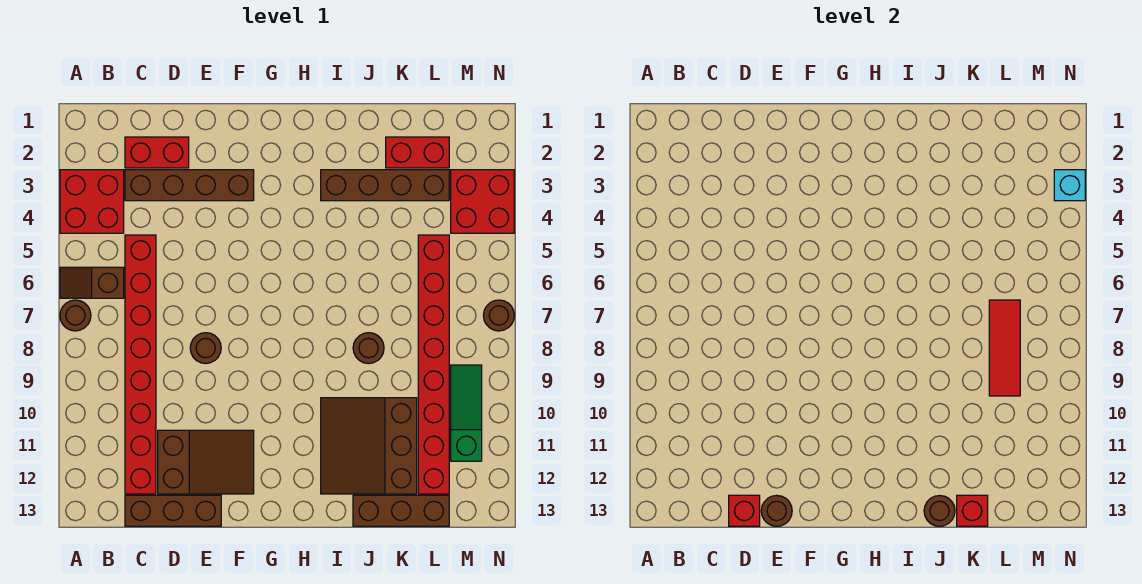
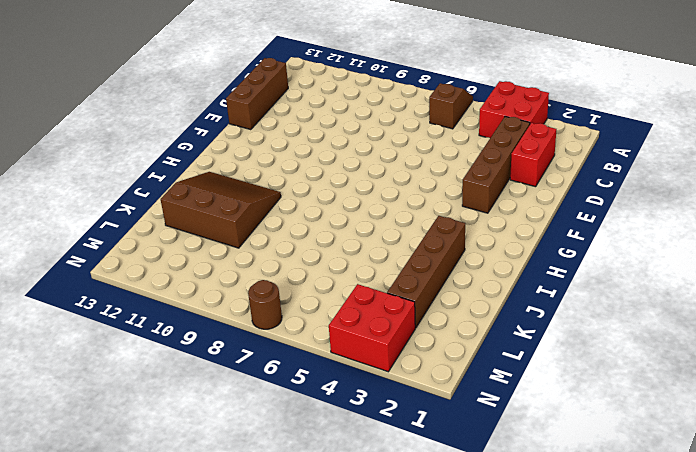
none -> brown 1x1 round brick [60,300,91,331]
none -> red 1x8 brick [125,235,156,494]
none -> brown 2x3 slope [158,430,254,494]

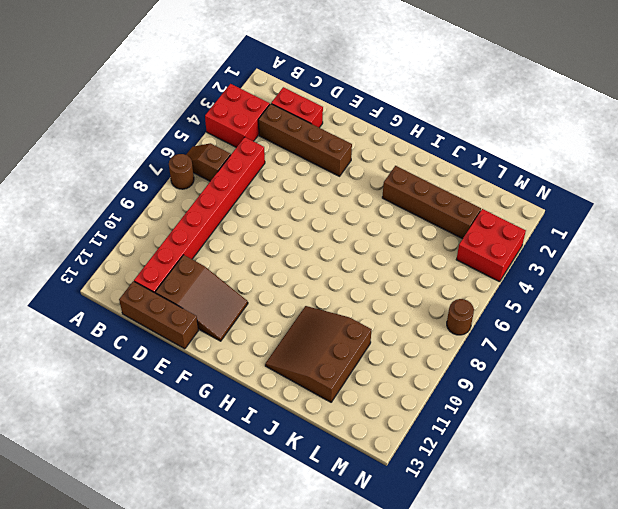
none -> brown 1x1 round brick [190,333,221,364]
none -> brown 1x1 round brick [353,333,384,364]
none -> brown 1x3 brick [353,495,449,526]

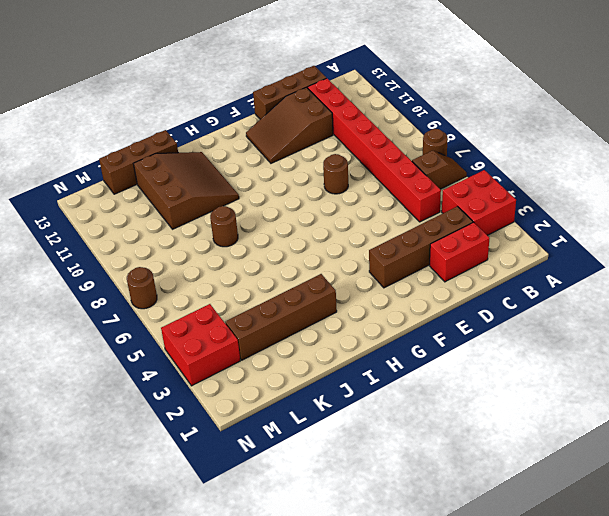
none -> red 1x2 brick [386,137,449,168]
none -> red 1x8 brick [418,235,449,494]
none -> green 1x3 slope [451,365,482,461]

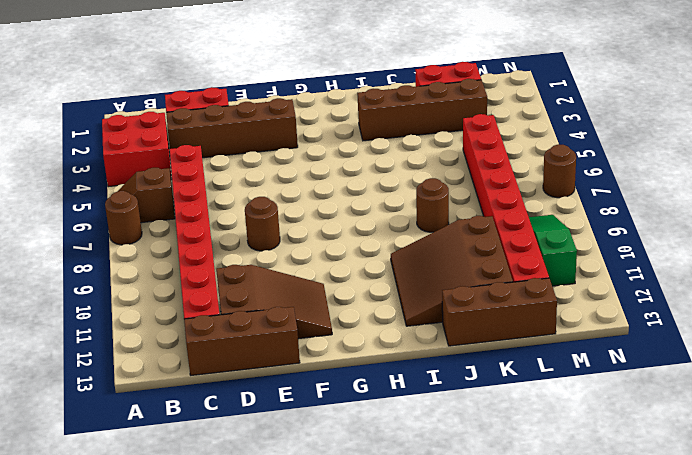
none -> red 2x2 brick [451,170,514,233]
none -> red 1x1 brick [729,495,760,526]
none -> brown 1x1 round brick [761,495,792,526]

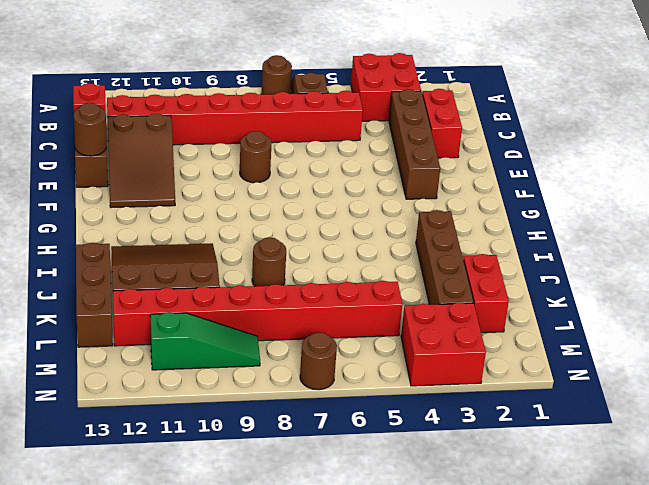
none -> brown 1x1 round brick [924,495,955,526]
none -> red 1x1 brick [957,495,988,526]
none -> red 1x3 tile [989,300,1020,396]

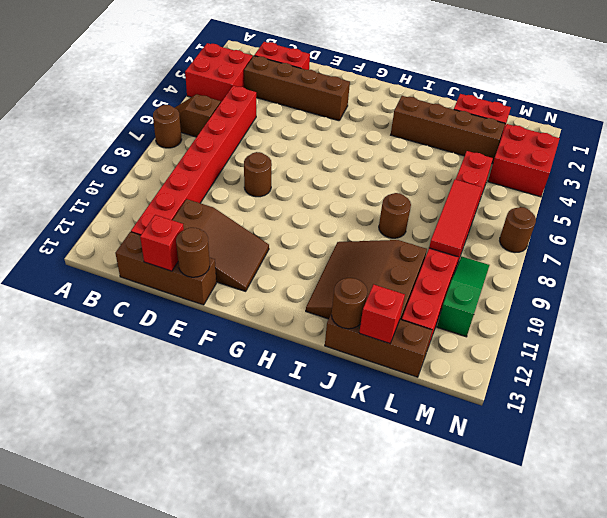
none -> cyan 1x1 brick [1054,170,1085,201]

